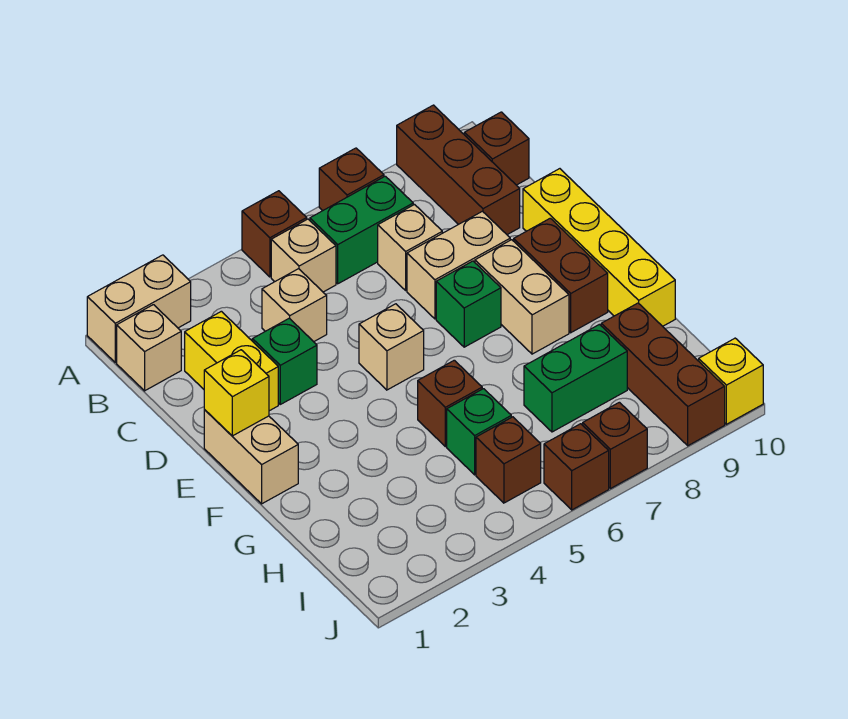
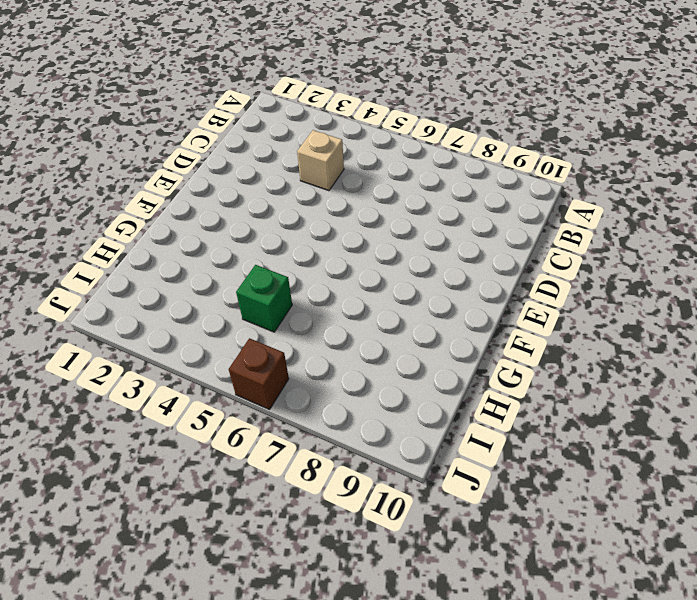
none -> tan 1x2 brick [87,255,191,362]
none -> brown 1x1 brick [242,191,307,277]
none -> brown 1x1 brick [319,148,384,211]

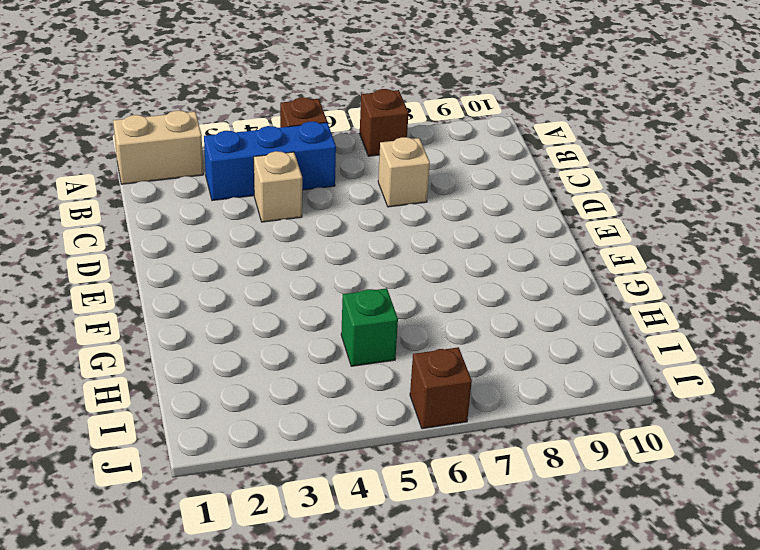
blue 1x3 brick [204,122,336,201] -> tan 1x1 brick [271,219,336,292]
none -> brown 1x3 brick [397,105,520,235]
none -> tan 1x1 brick [117,305,181,391]
none -> green 1x2 brick [310,176,413,284]

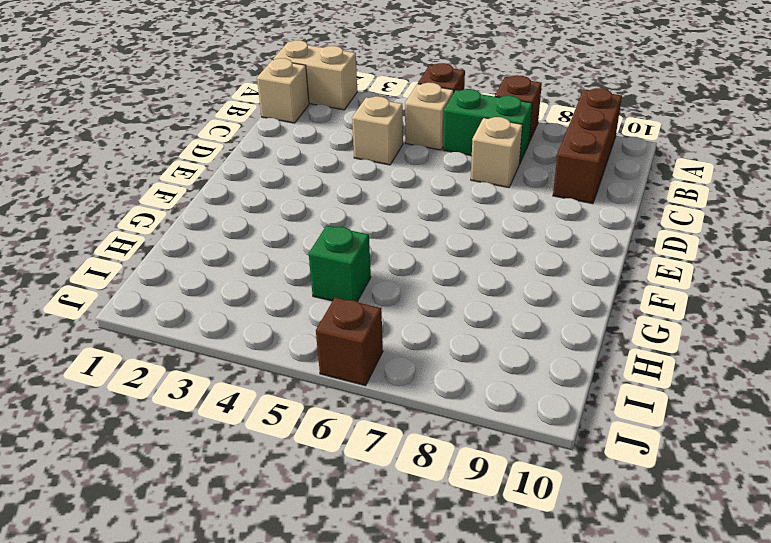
none -> brown 1x1 brick [464,112,529,185]
none -> yellow 1x2 brick [185,311,278,411]
none -> green 1x1 brick [252,318,317,404]

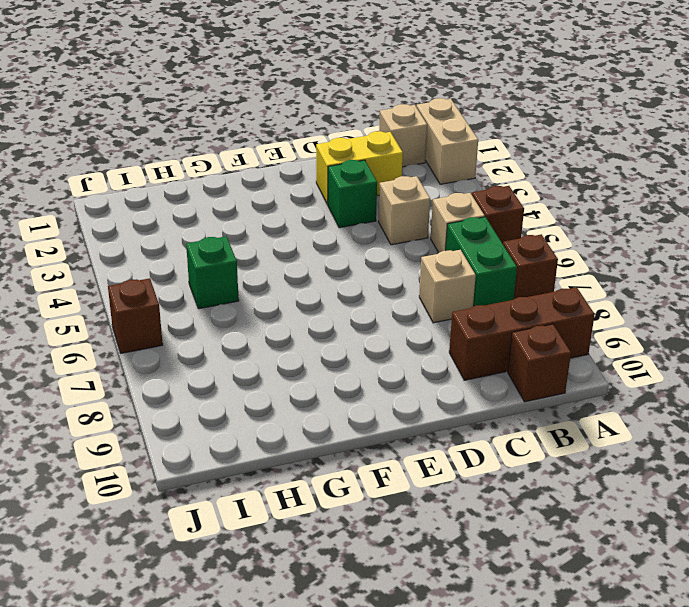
none -> tan 1x2 brick [407,211,510,319]
none -> yellow 1x4 brick [523,169,675,326]
none -> tan 1x2 brick [204,410,298,504]

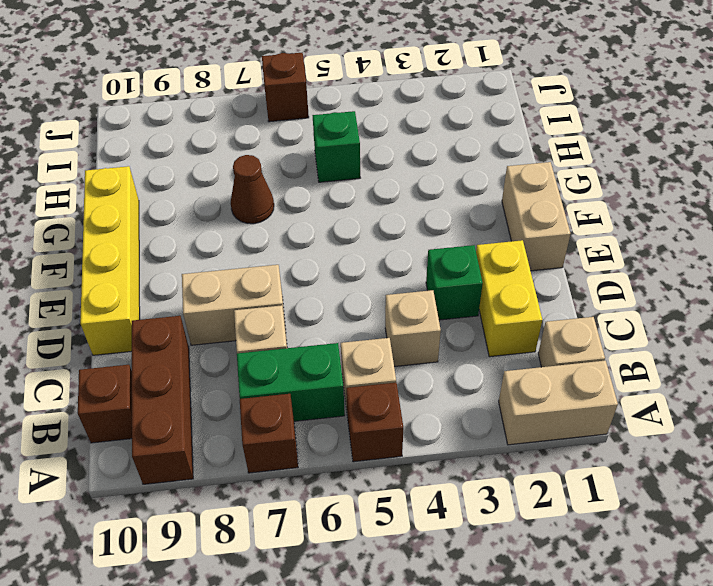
brown 1x1 cone [231,155,274,224] -> none
none -> tan 1x1 brick [359,304,424,390]
none -> green 1x1 brick [436,261,501,347]
none -> tan 1x2 brick [475,240,569,354]

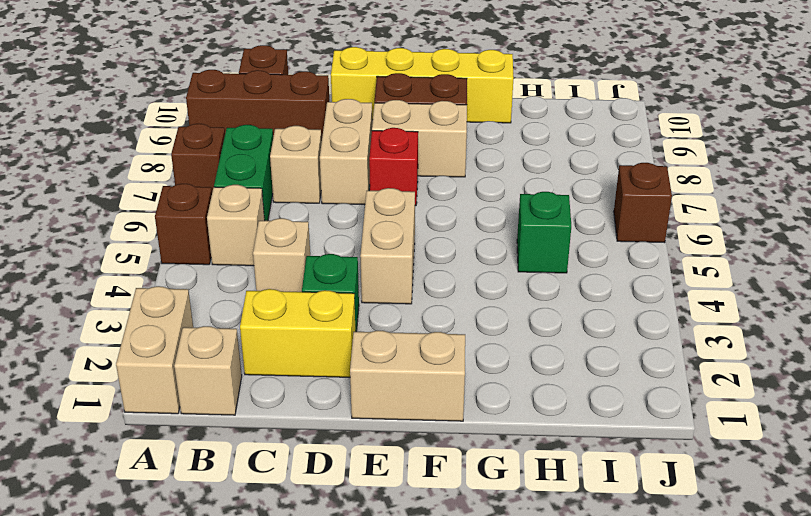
tan 1x2 brick [360,188,415,304] -> tan 1x1 brick [359,304,424,390]
red 1x1 brick [369,128,418,206] -> green 1x1 brick [436,261,501,347]
none -> brown 1x1 brick [418,360,482,447]
none -> green 1x2 brick [524,324,627,432]
none -> brown 1x3 brick [601,303,725,446]

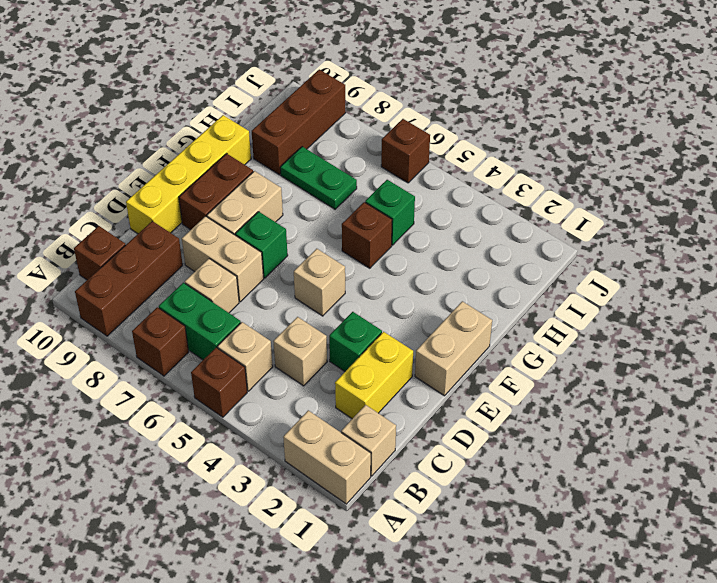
green 1x2 plate [280,147,357,209] -> green 1x2 brick [524,324,627,432]
none -> brown 1x1 brick [476,417,541,503]
none -> brown 1x1 brick [583,402,647,489]
none -> yellow 1x1 brick [699,338,763,424]

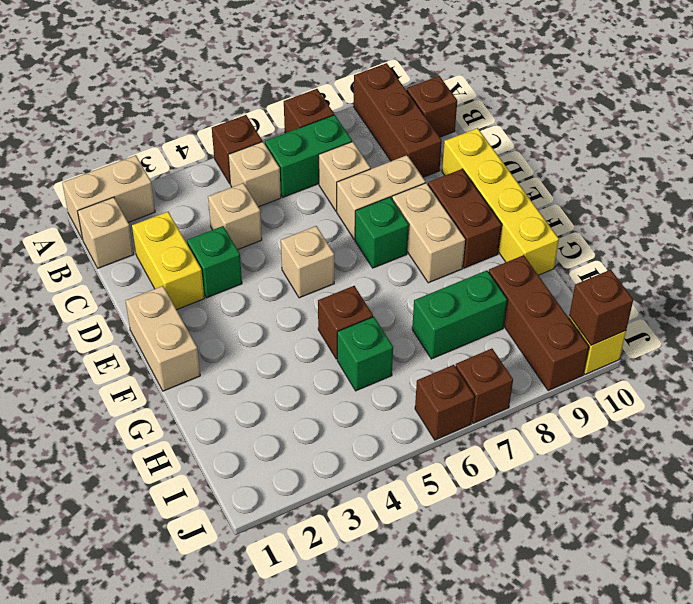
brown 1x1 brick [569,270,633,345] -> brown 1x1 brick moved to [476,417,541,503]
none -> yellow 1x1 brick [204,350,269,436]

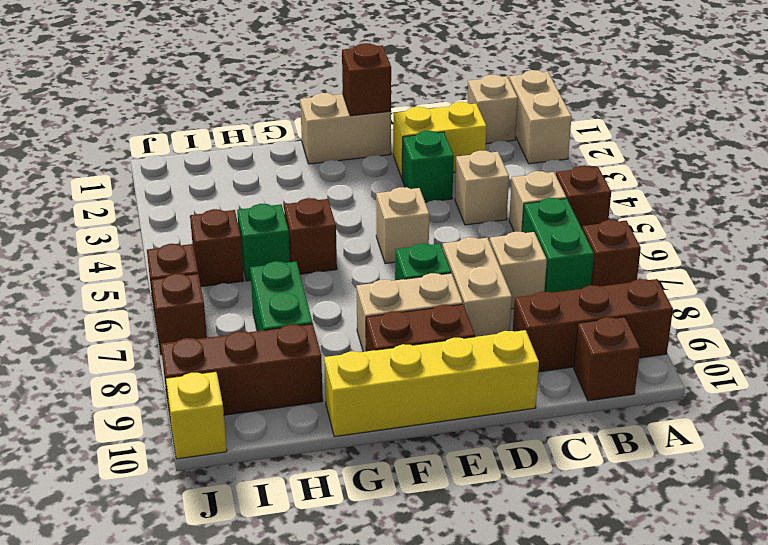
brown 1x1 brick [342,43,391,116] -> yellow 1x1 brick [204,350,269,436]

